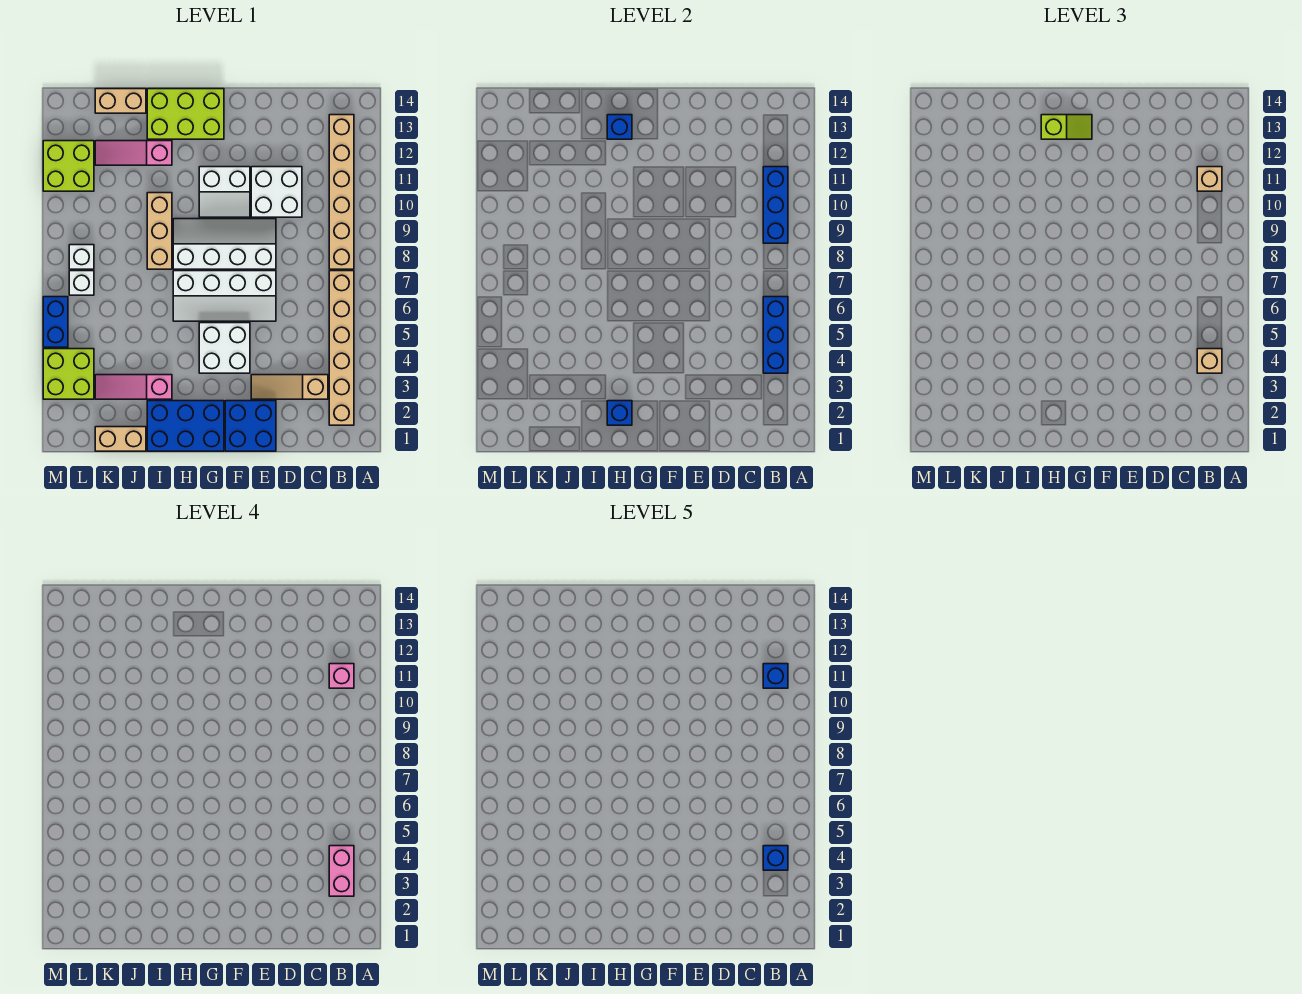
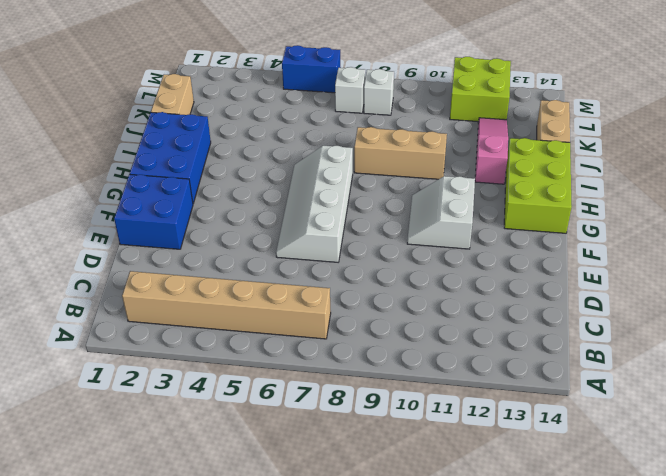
none -> tan 1x6 brick [329,115,354,269]
none -> tan 1x3 slope [251,375,328,399]
none -> white 2x2 brick [251,167,302,217]
none -> white 2x4 slope [173,219,276,269]

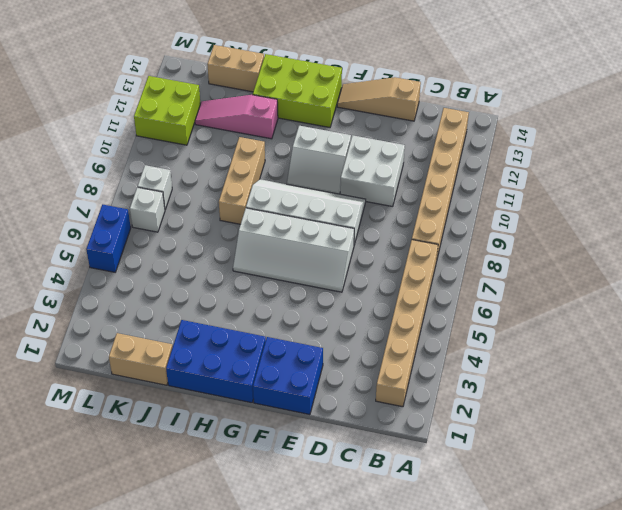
tan 1x3 slope [337,77,421,121] -> tan 1x3 slope moved to [251,375,328,399]
none -> white 2x2 brick [199,323,250,373]
none -> pink 1x3 slope [95,375,172,399]
none -> lime 2x2 brick [43,349,94,399]
none -> blue 1x3 brick [763,297,788,373]

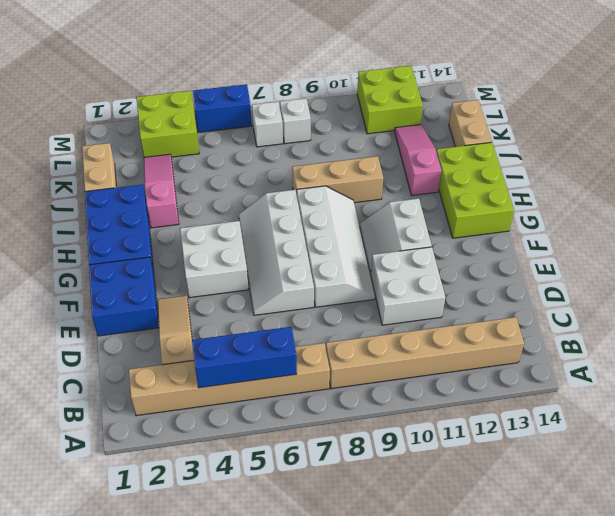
none -> blue 1x3 brick [763,167,788,243]
none -> blue 1x1 brick [607,401,632,425]
none -> blue 1x1 brick [607,115,632,139]
none -> tan 1x1 brick [1197,349,1222,373]

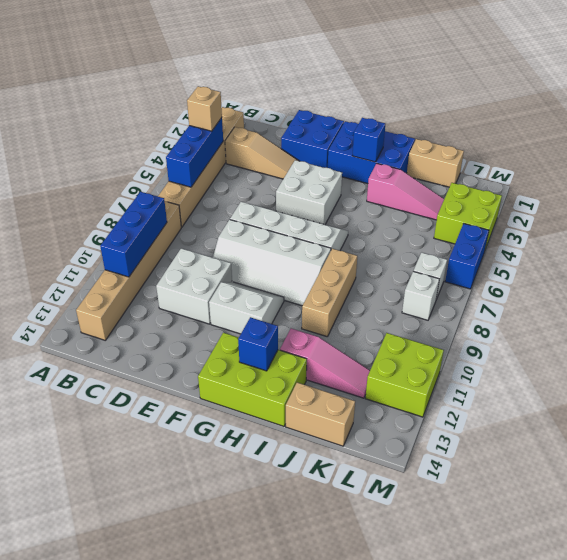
none -> tan 1x1 brick [1197,167,1222,191]
none -> lime 1x2 slope [1041,115,1092,139]
none -> pink 1x2 brick [329,846,354,896]
none -> pink 1x1 brick [329,664,354,688]

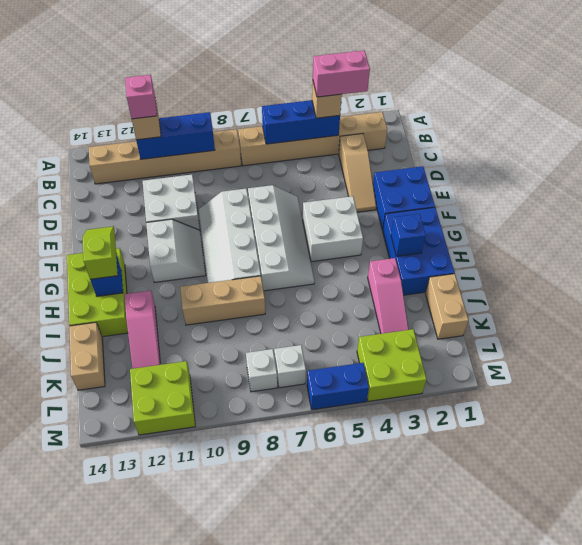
none -> blue 1x1 brick [763,846,788,870]
none -> blue 1x1 brick [763,664,788,688]

